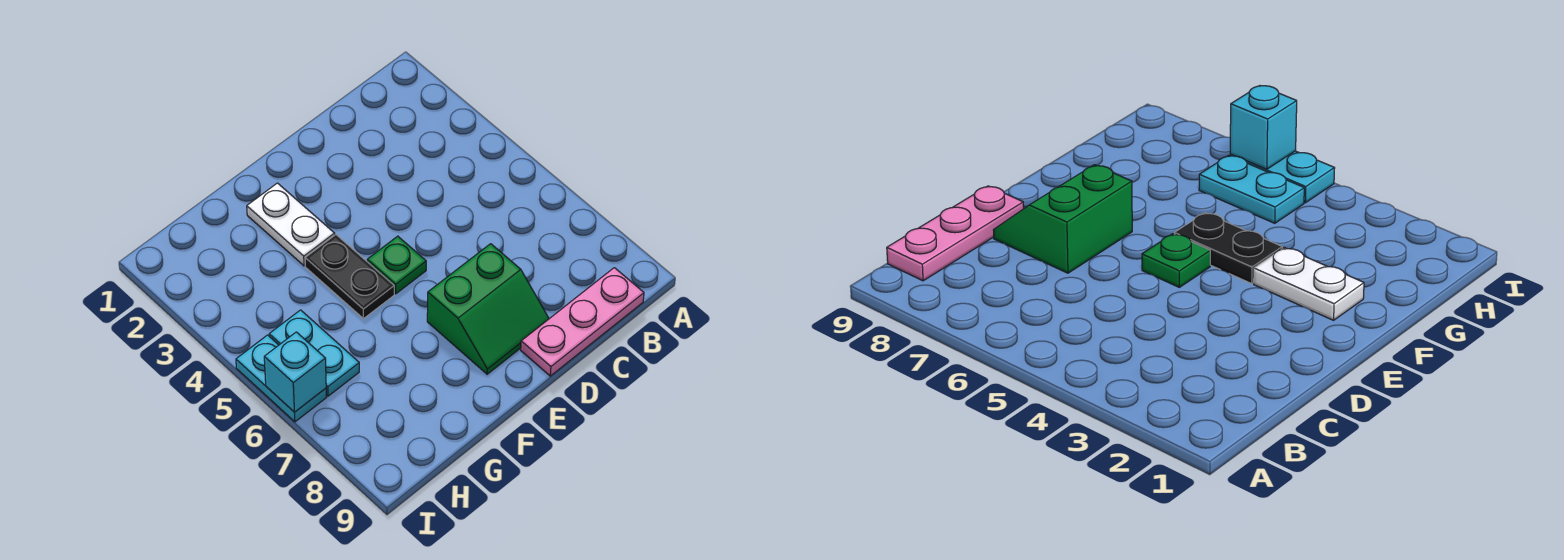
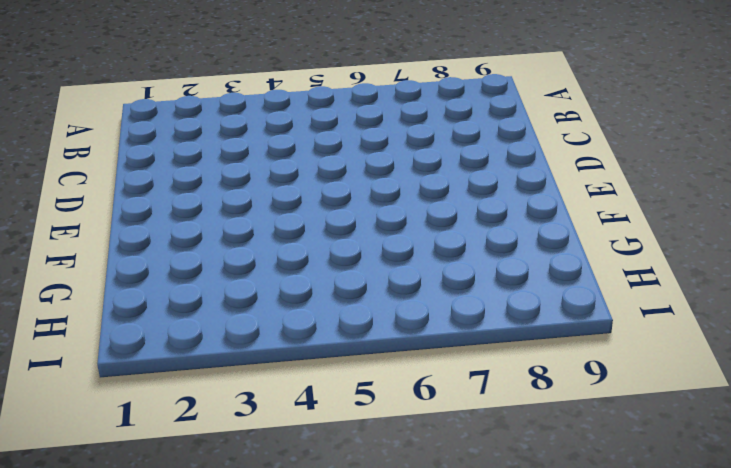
none -> pink 1x3 plate [521,268,644,376]
none -> green 2x2 slope [427,244,549,374]

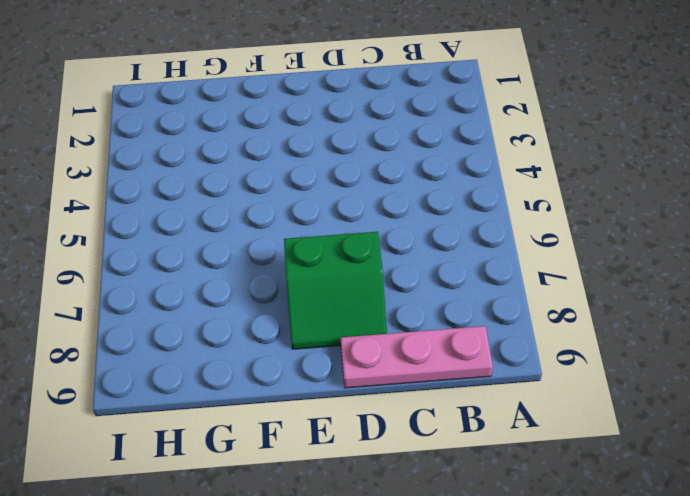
none -> green 1x1 plate [367,236,426,294]
none -> white 1x2 plate [247,183,335,266]

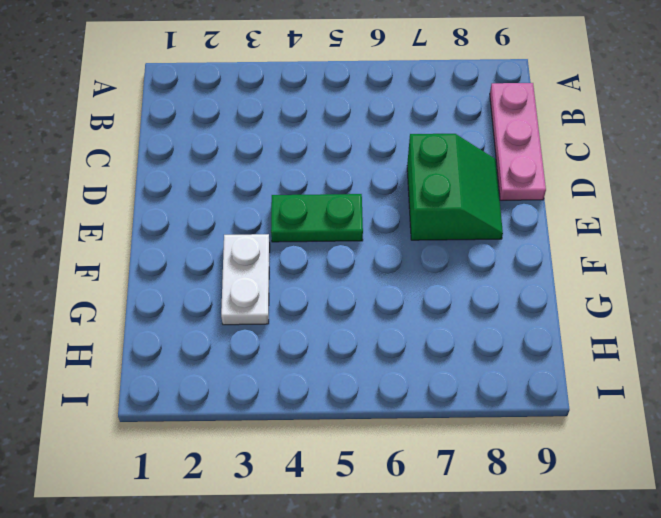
green 1x2 plate [271,194,363,242] -> green 1x1 plate [367,236,426,294]
white 1x2 plate [221,234,270,325] -> white 1x2 plate turned to [247,183,335,266]
none -> black 1x2 plate [305,235,394,319]
none -> cyan 1x2 plate [269,310,359,396]

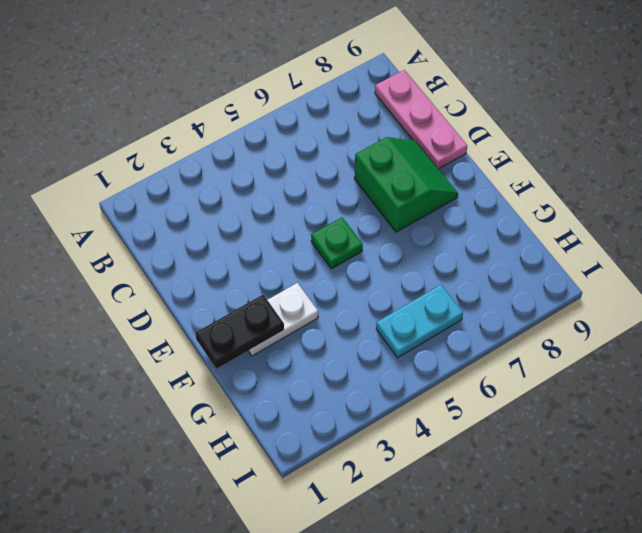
black 1x2 plate [195,295,284,369] -> black 1x2 plate moved to [305,235,394,319]
none -> cyan 1x2 plate [236,335,327,422]
none -> cyan 1x1 brick [264,332,326,412]

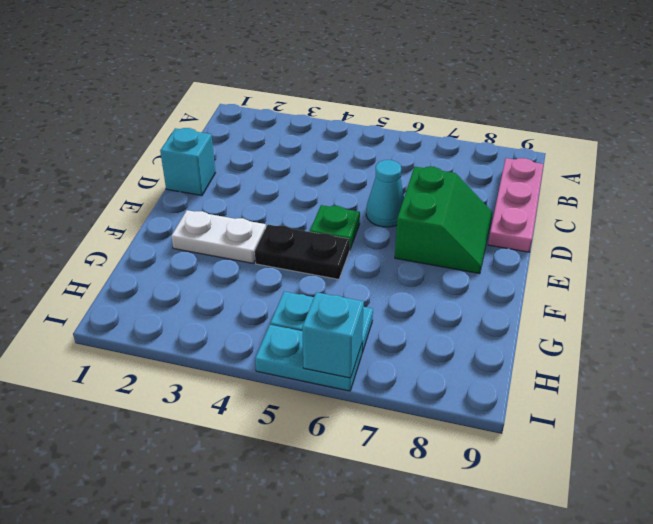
cyan 1x1 brick [160,128,215,196] -> none
cyan 1x1 cone [366,160,404,227] -> none

